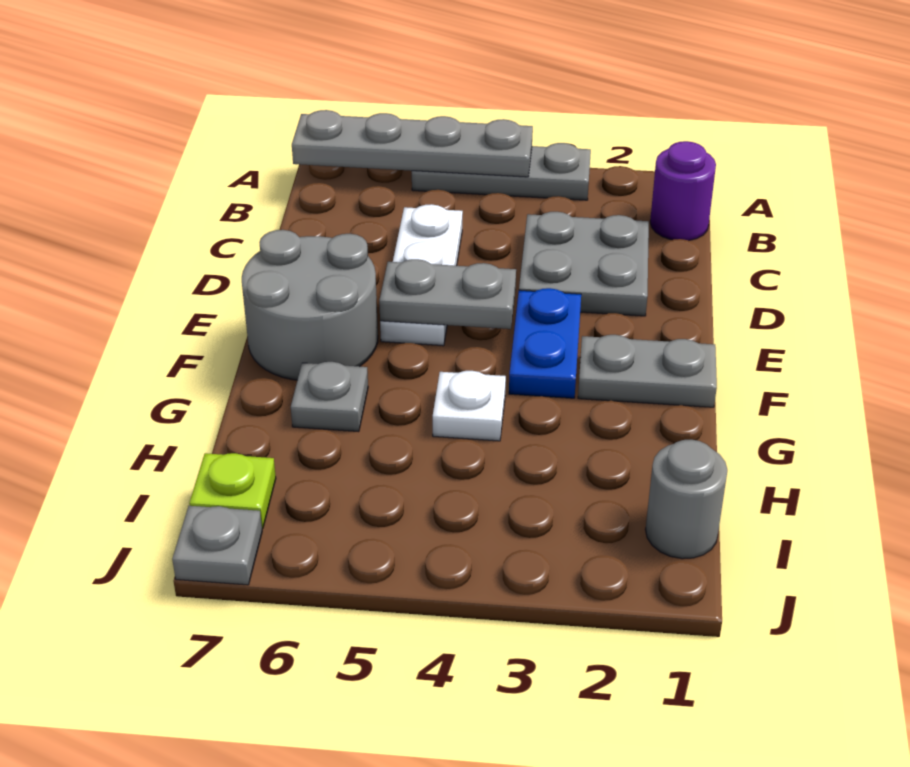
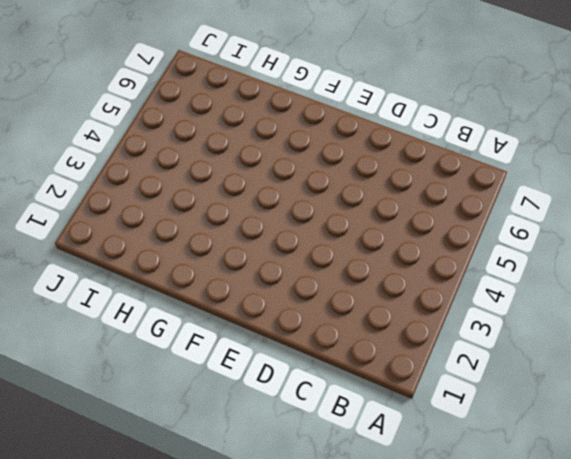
none -> grey 1x3 plate [412,143,591,200]
none -> purple 1x1 round brick [650,141,716,241]
none -> grey 2x2 plate [519,212,649,316]

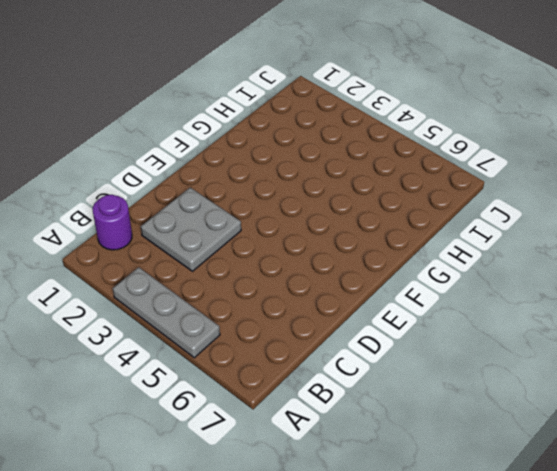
none -> white 1x3 plate [380,204,463,346]
none -> blue 1x2 plate [509,288,581,398]
none -> grey 2x2 round brick [242,230,378,380]

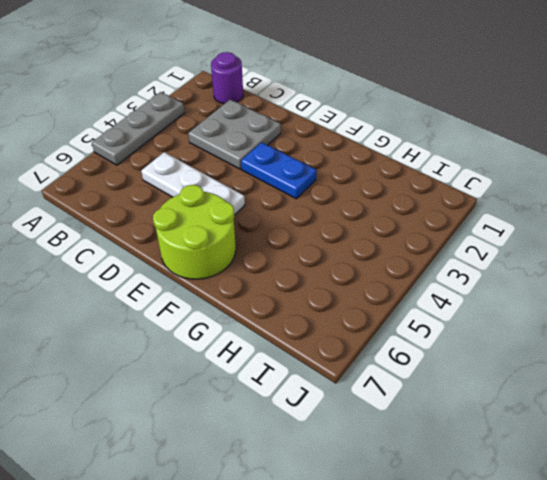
lime 2x2 round brick [153,185,236,279] -> grey 2x2 round brick [242,230,378,380]
none -> grey 1x2 plate [578,335,717,407]
none -> white 1x1 plate [433,371,506,441]
none -> grey 1x1 plate [291,362,368,432]

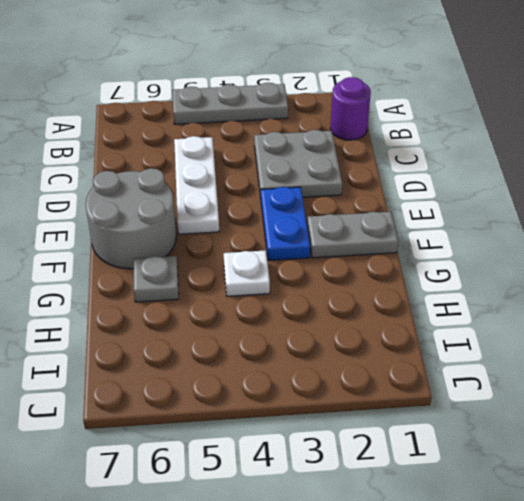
none -> grey 1x1 round brick [646,440,727,559]
none -> lime 1x1 plate [189,453,276,529]
none -> grey 1x1 plate [172,506,262,585]

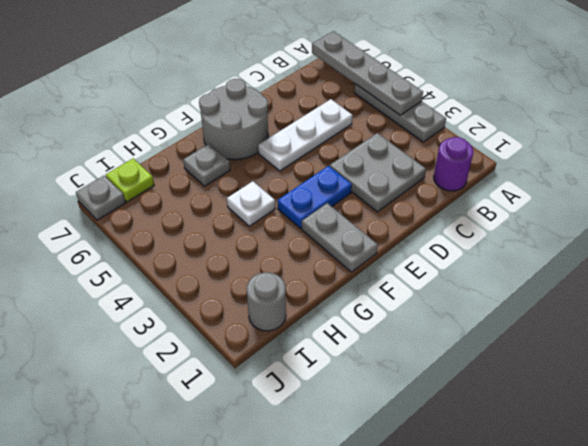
none -> grey 1x2 plate [379,259,516,329]

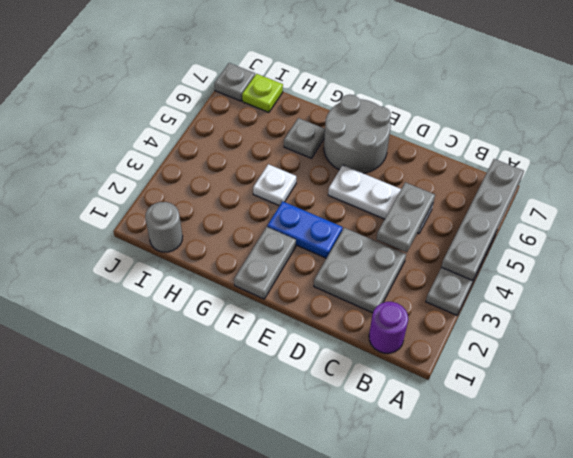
grey 1x2 plate [377,182,435,252] -> grey 1x2 plate moved to [379,259,516,329]

